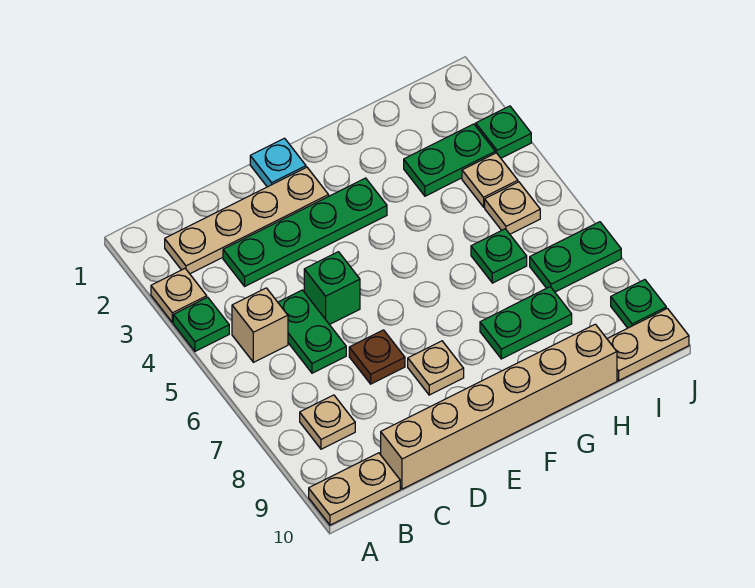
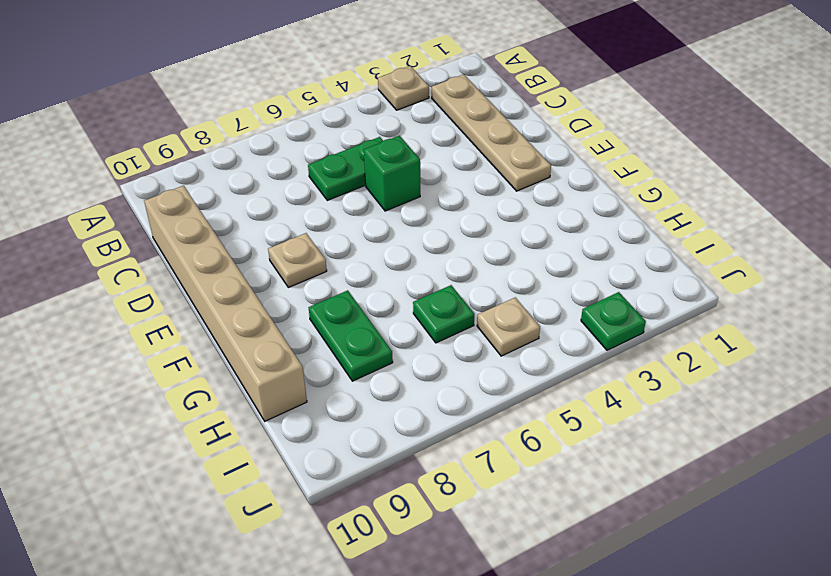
none -> green 1x1 plate [173,297,229,351]
none -> tan 1x2 plate [309,453,400,525]
none -> tan 1x1 brick [232,288,288,362]

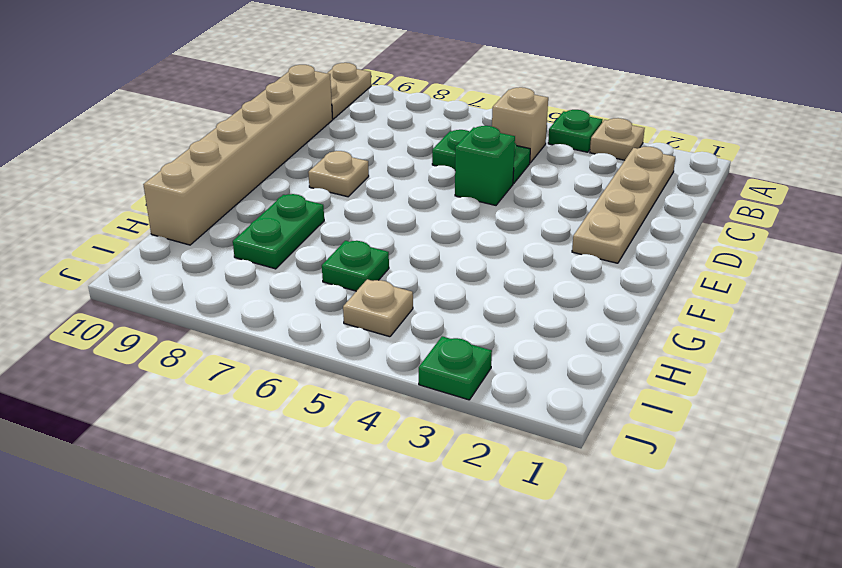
none -> tan 1x1 plate [300,395,355,449]
none -> green 1x4 plate [223,178,387,286]
none -> brown 1x1 plate [349,330,405,384]

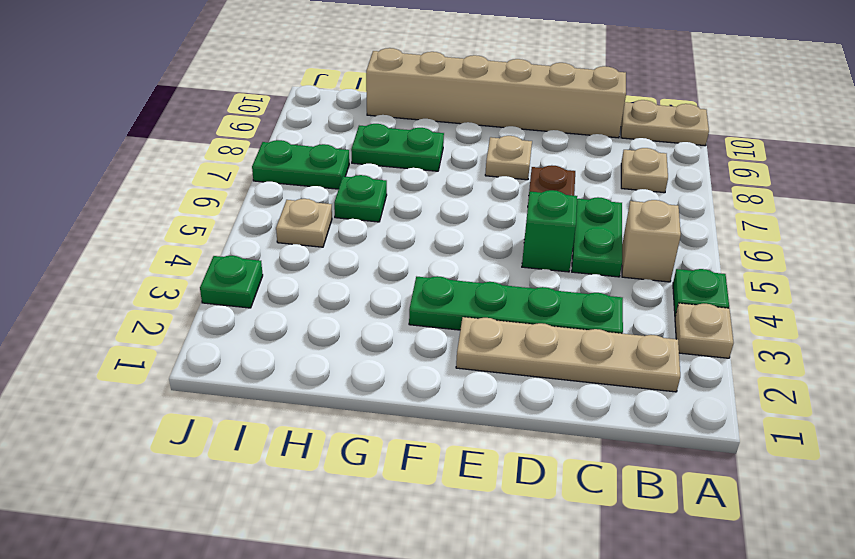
none -> cyan 1x1 plate [250,138,306,187]
none -> green 1x2 plate [404,124,495,196]
none -> tan 1x1 plate [462,153,518,207]

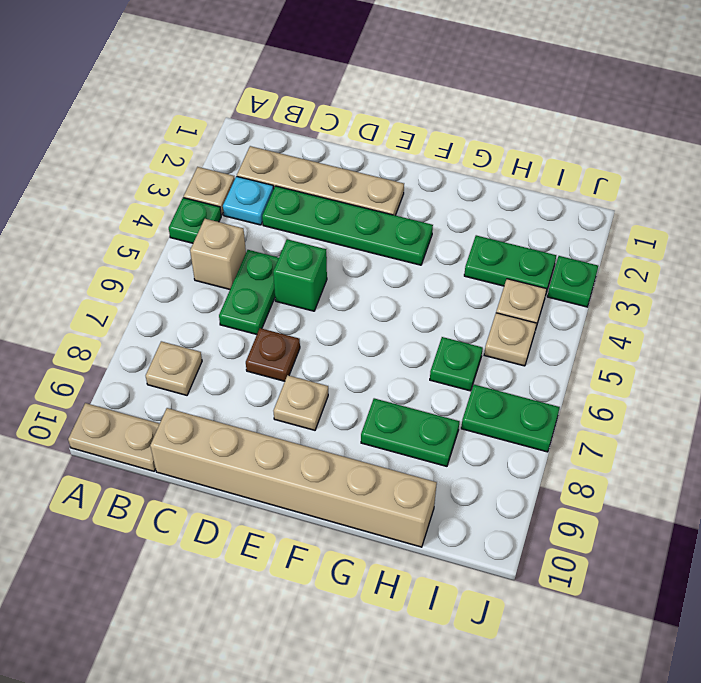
cyan 1x1 plate [223,176,274,225] -> cyan 1x1 plate moved to [250,138,306,187]
none -> tan 1x2 plate [607,308,689,381]
none -> green 1x1 plate [611,280,666,328]

